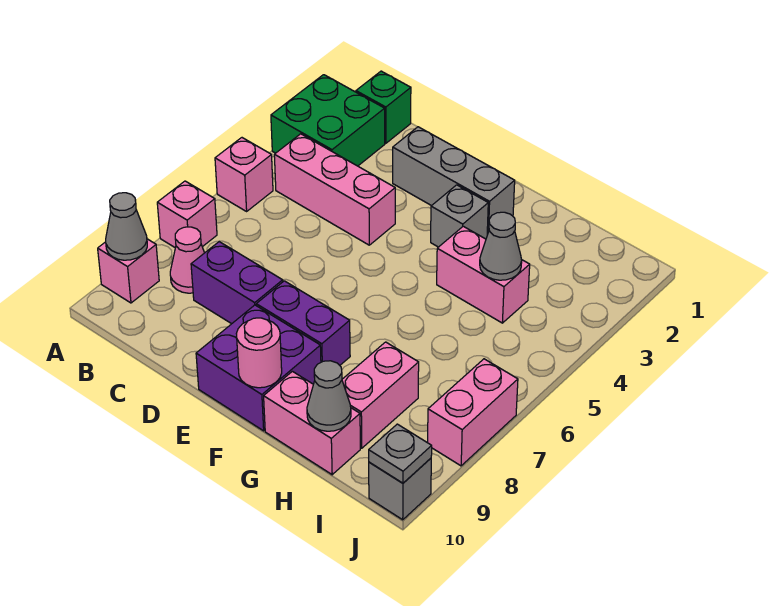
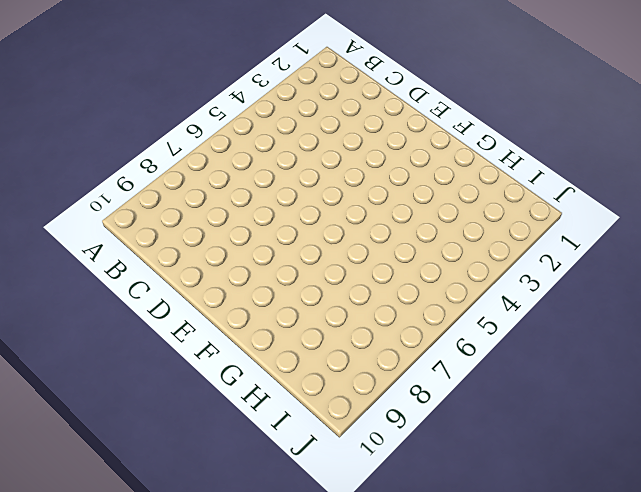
none -> green 2x2 brick [271,75,385,166]
none -> pink 1x1 brick [215,138,273,211]
none -> pink 1x1 brick [157,181,217,248]

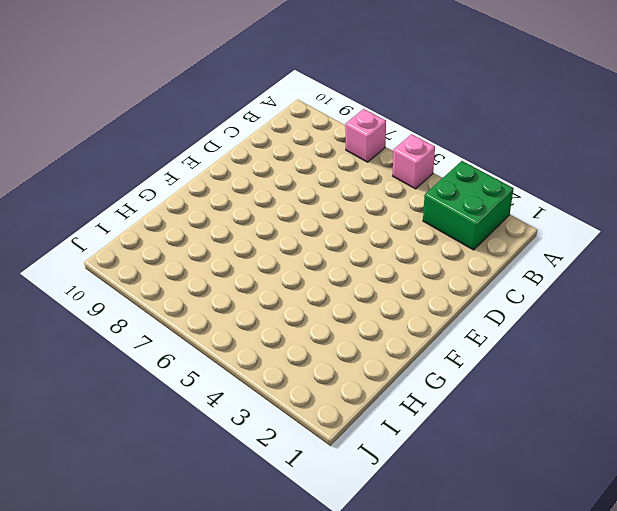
none -> pink 1x1 brick [98,239,159,303]
none -> green 1x1 brick [356,71,411,143]
none -> pink 1x3 brick [274,134,395,245]

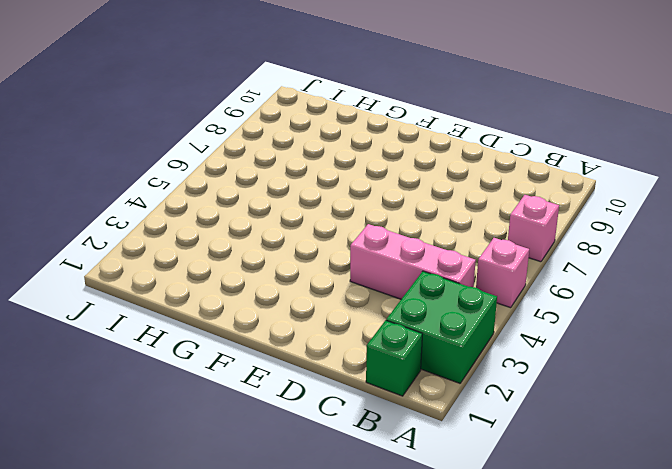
none -> pink 1x1 brick [98,239,159,303]
none -> pink 1x1 cone [170,227,204,293]
none -> purple 1x2 brick [191,242,283,324]

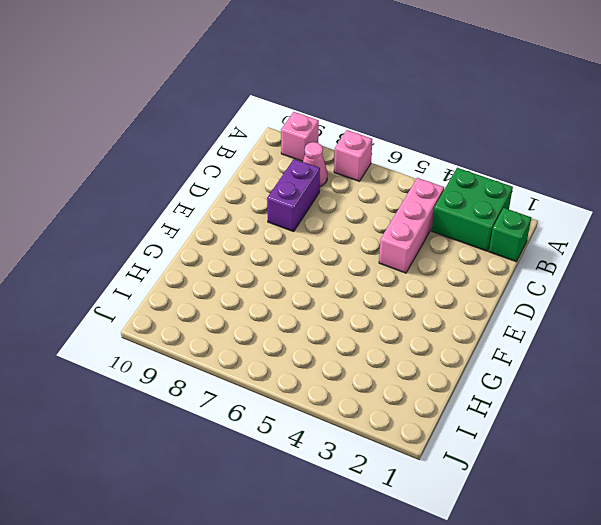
none -> pink 1x1 brick [215,138,273,211]
none -> grey 1x3 brick [393,127,515,235]
none -> purple 1x2 brick [256,281,350,365]

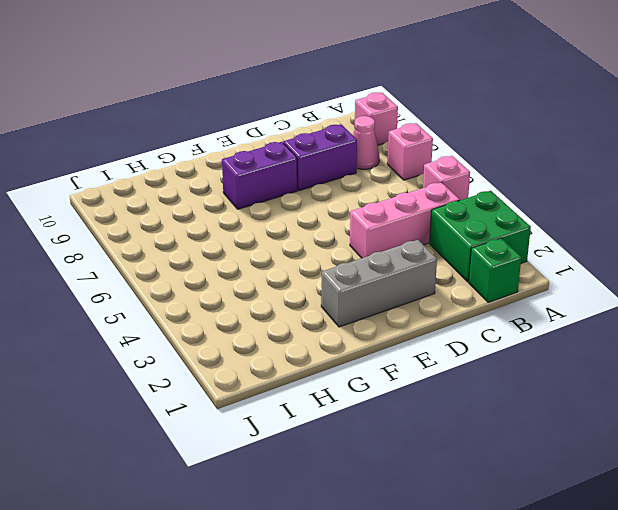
none -> purple 2x2 brick [196,305,321,431]
none -> grey 1x1 brick [431,185,488,247]
none -> pink 1x2 brick [437,226,530,323]

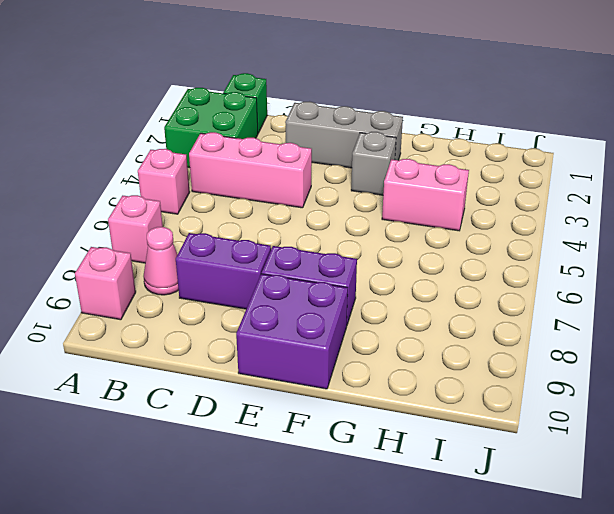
none -> pink 1x2 brick [264,371,360,475]
none -> pink 1x2 brick [342,342,419,448]
none -> pink 1x2 brick [428,359,518,466]

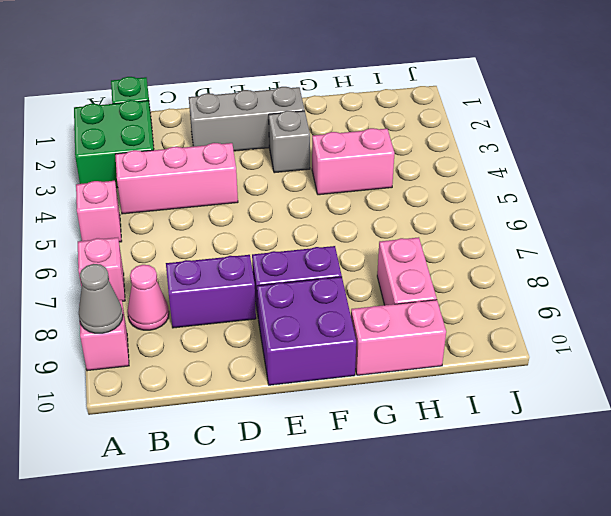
none -> pink 1x2 brick [428,359,518,466]
none -> grey 1x1 brick [369,458,431,520]
none -> pink 1x1 round brick [236,318,282,388]

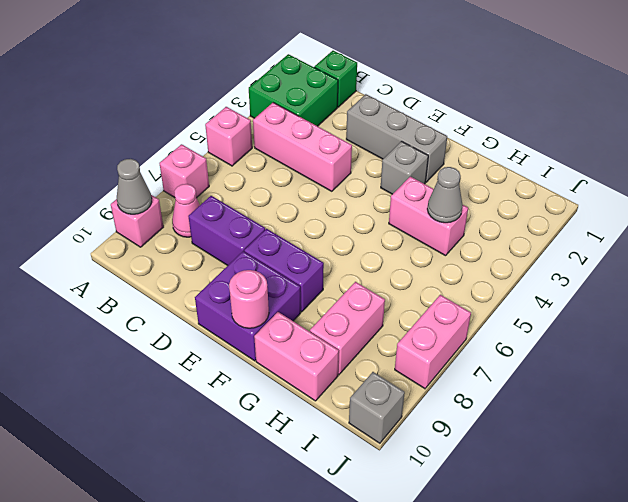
none -> grey 1x1 cone [307,361,351,431]
none -> grey 1x1 plate [369,424,432,483]

